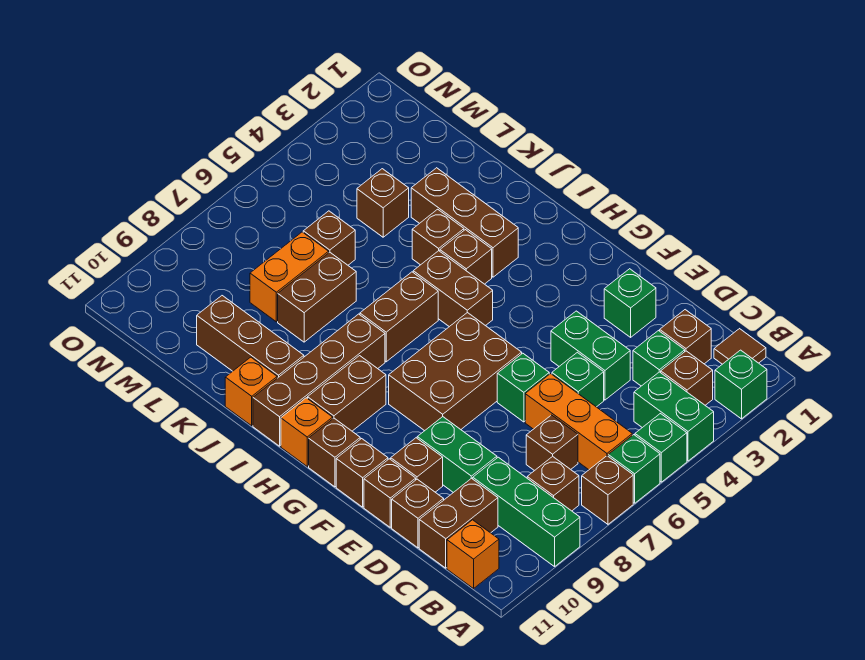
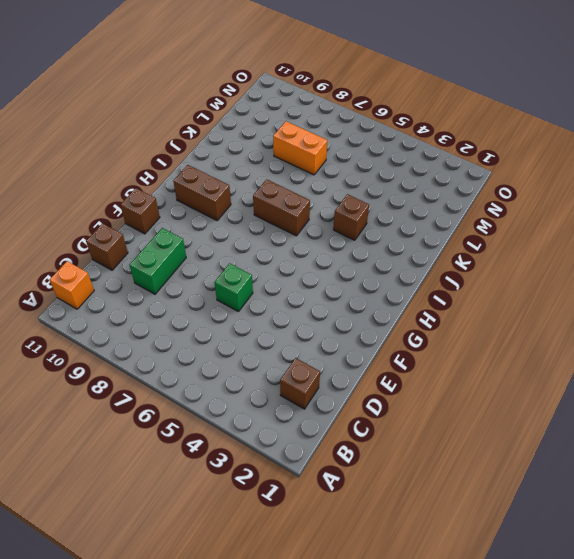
none -> green 1x1 brick [715,350,767,419]
none -> green 1x2 brick [634,372,714,461]
none -> green 1x1 brick [635,414,687,482]
none -> green 1x1 brick [608,435,660,503]

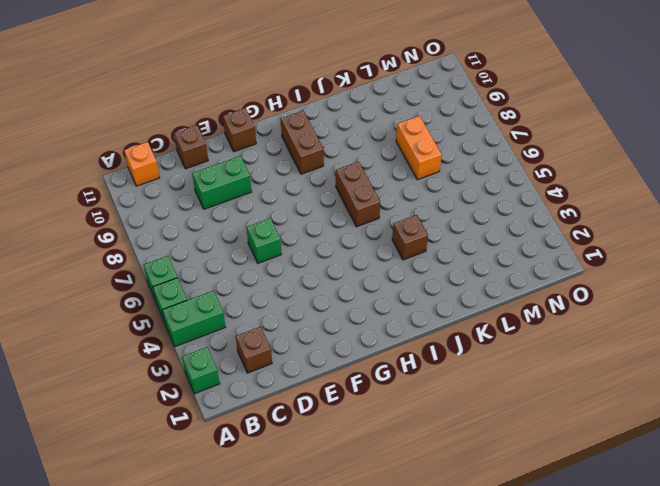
none -> brown 1x1 brick [582,456,633,524]
none -> green 1x3 brick [473,457,580,567]
none -> brown 1x1 tile [714,329,766,364]
none -> brown 1x1 brick [661,351,713,405]

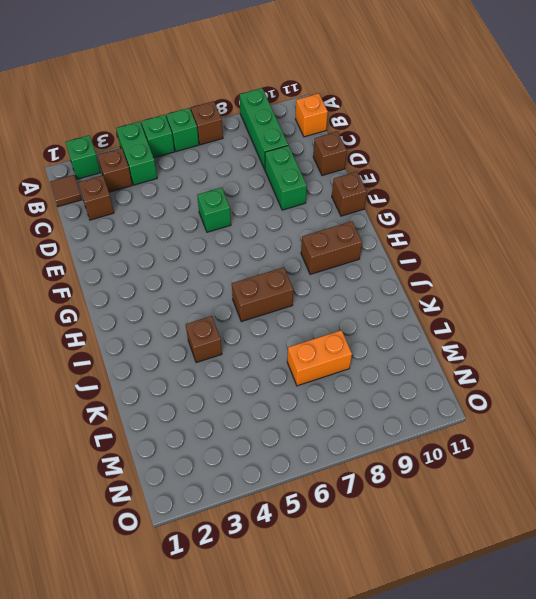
none -> orange 1x3 brick [525,374,632,470]
none -> brown 1x1 brick [527,456,579,511]
none -> green 1x1 brick [633,331,685,386]
none -> brown 1x1 brick [526,415,578,471]

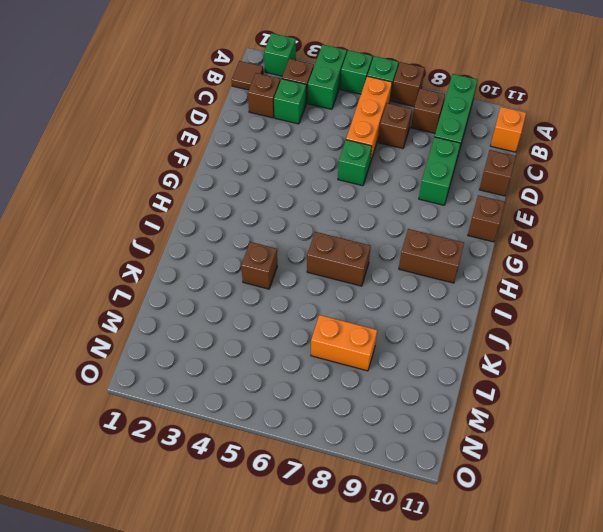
none -> brown 1x2 brick [419,478,498,568]
none -> green 1x2 brick [551,311,630,400]
none -> green 1x1 brick [552,352,604,407]
none -> green 1x1 brick [604,269,656,337]

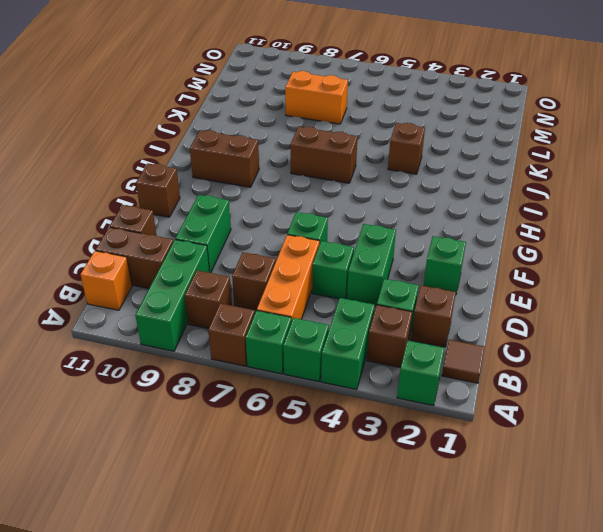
none -> brown 1x1 brick [391,438,443,492]
none -> brown 1x1 brick [364,459,416,527]
none -> brown 2x3 brick [389,312,522,431]
none -> brown 1x1 brick [309,418,360,487]

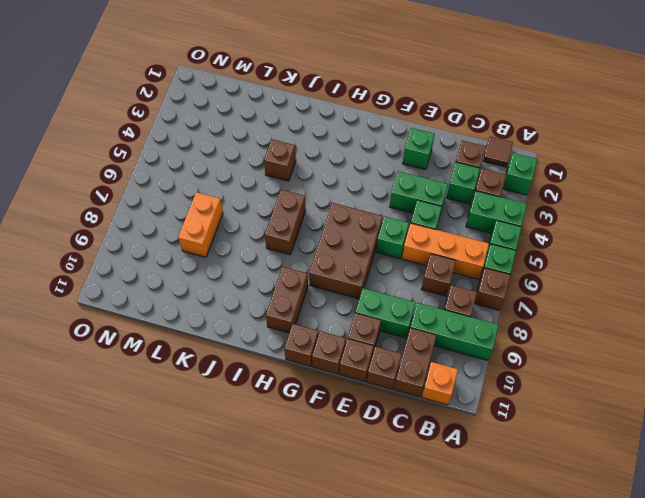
none -> brown 1x2 brick [413,251,493,327]
none -> orange 1x1 brick [281,398,333,466]
none -> brown 1x3 brick [411,168,518,277]
none -> brown 1x1 brick [440,230,492,284]

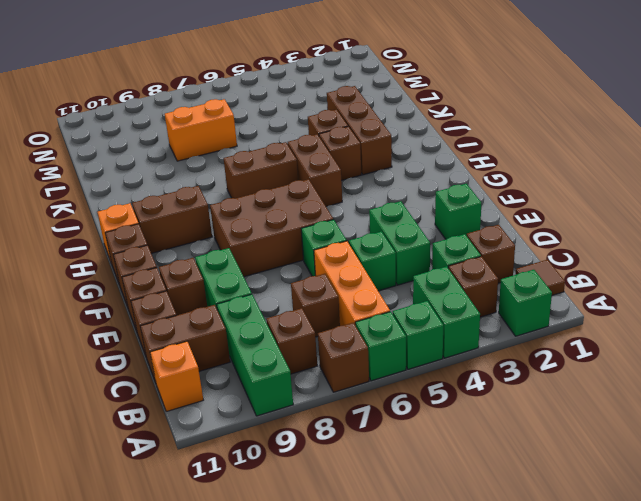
none -> brown 1x4 brick [253,314,385,446]
none -> brown 1x3 brick [197,296,304,378]
none -> orange 1x1 brick [225,357,277,426]
none -> brown 1x2 brick [278,252,356,342]

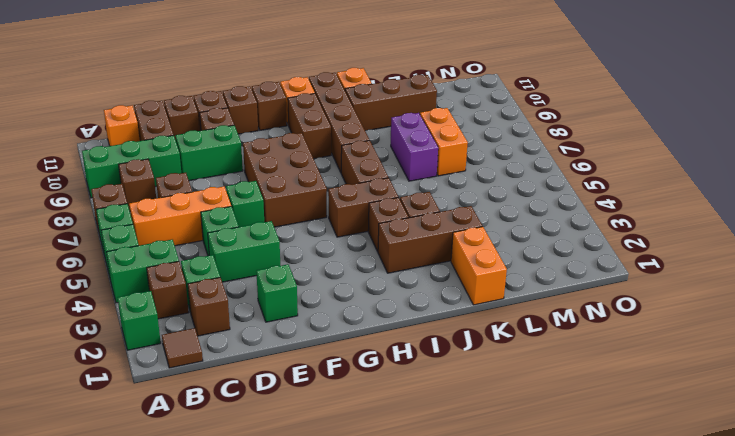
orange 1x2 brick [451,227,507,305] -> none
purple 1x2 brick [391,113,438,181] -> brown 1x2 brick [278,252,356,342]
none -> brown 1x1 brick [357,169,409,237]
none -> brown 1x1 brick [303,211,355,265]

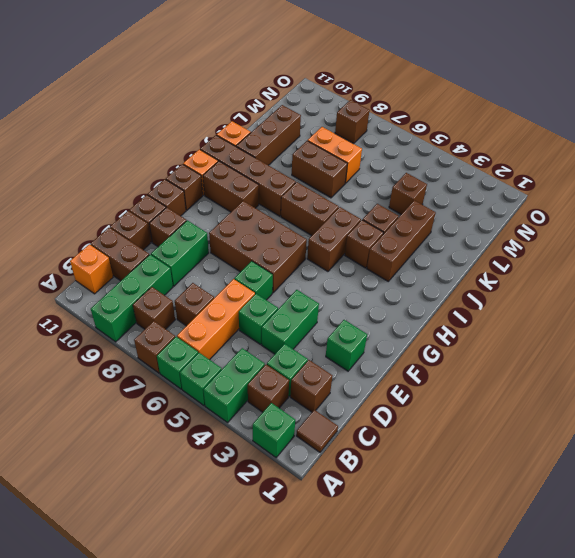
brown 1x1 brick [335,100,370,144] -> brown 1x1 brick moved to [303,211,355,265]

